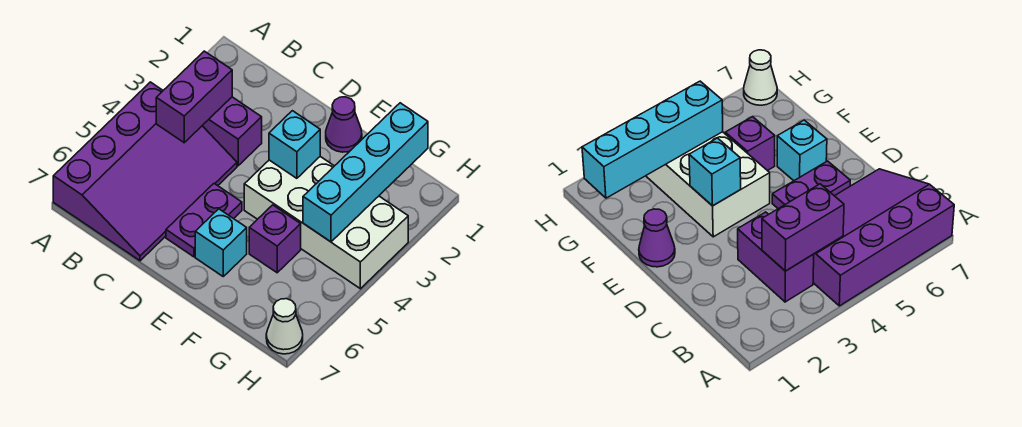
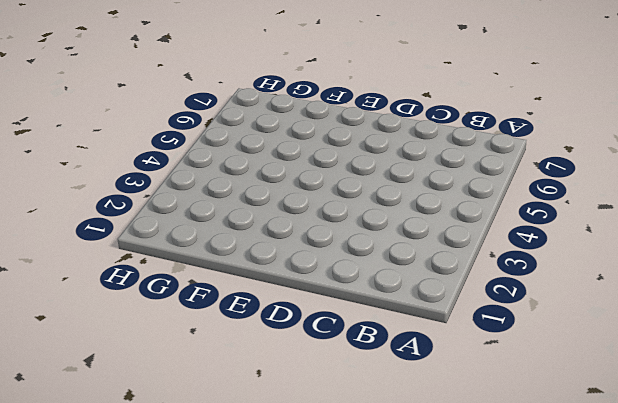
none -> purple 3x4 slope [53,82,237,261]
none -> purple 1x2 brick [202,97,262,166]

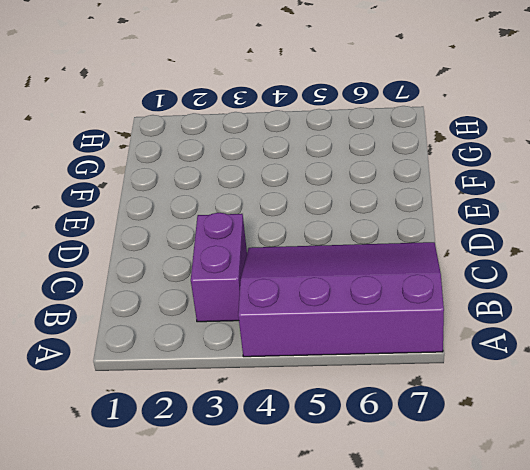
none -> purple 1x2 plate [166,184,242,257]
none -> purple 1x1 cone [326,97,362,152]

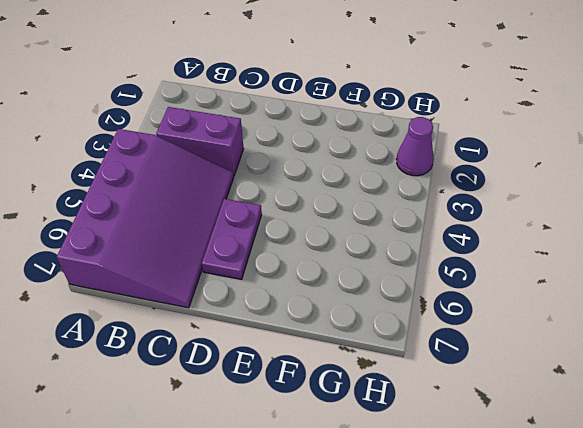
purple 1x1 cone [396,117,434,176] -> purple 1x1 cone moved to [326,97,362,152]
none -> white 2x4 brick [244,157,408,289]
none -> cyan 1x1 brick [195,209,247,276]

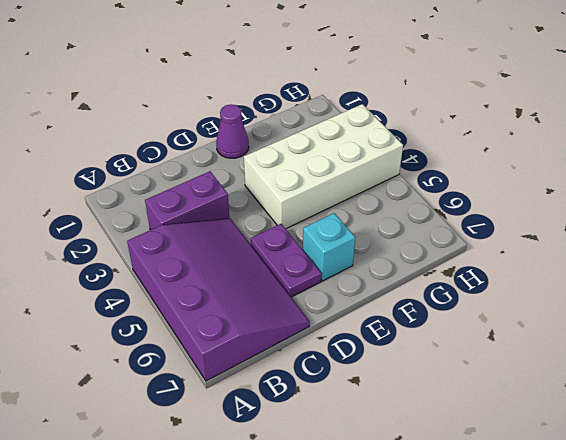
none -> purple 1x1 brick [249,205,301,273]
none -> white 1x1 cone [266,299,303,354]

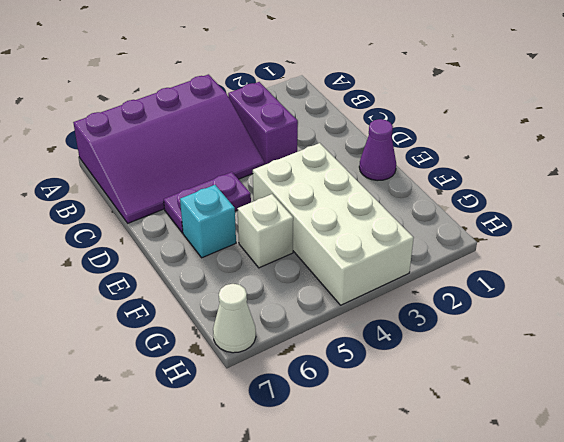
white 1x1 brick [237,194,293,268] -> purple 1x1 brick [249,205,301,273]
none -> purple 1x2 brick [156,51,232,143]
none -> cyan 1x1 brick [269,111,320,178]

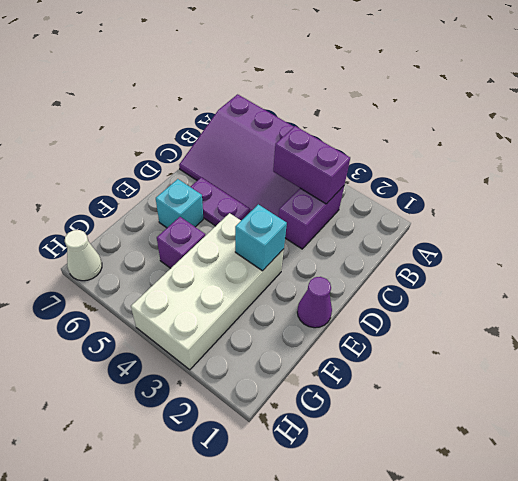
none -> cyan 1x4 brick [303,103,428,242]

